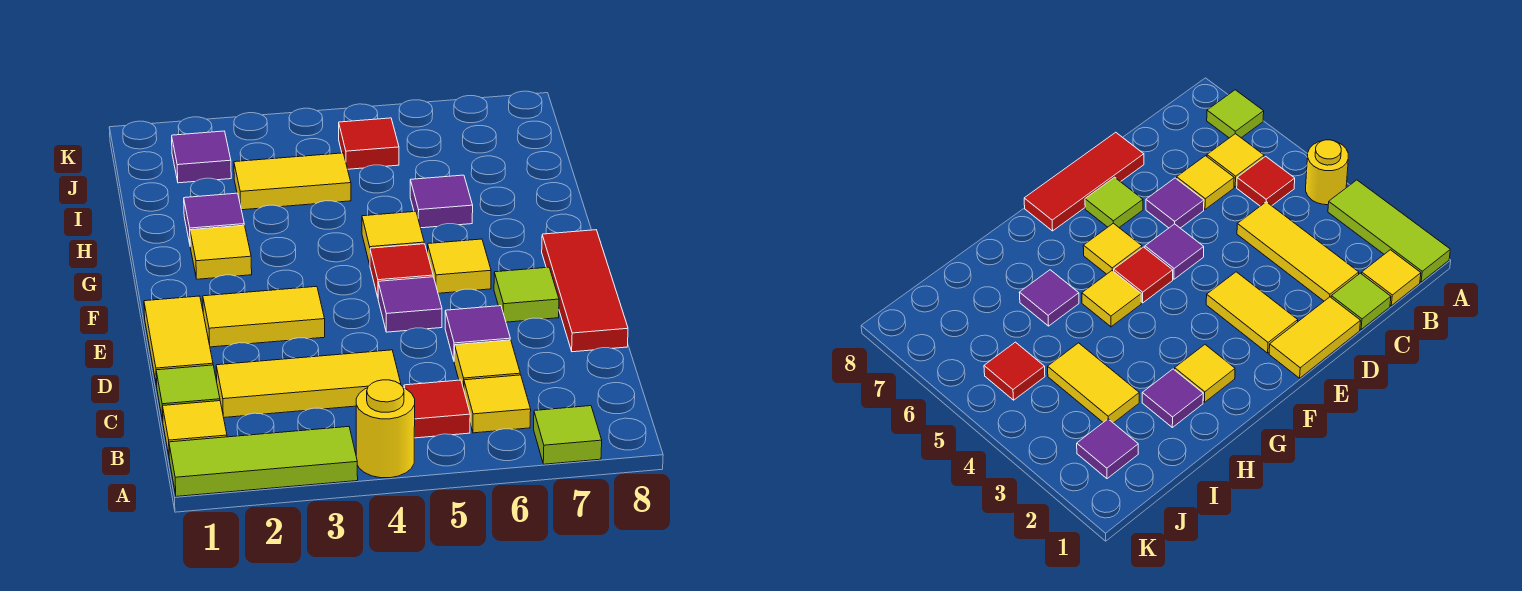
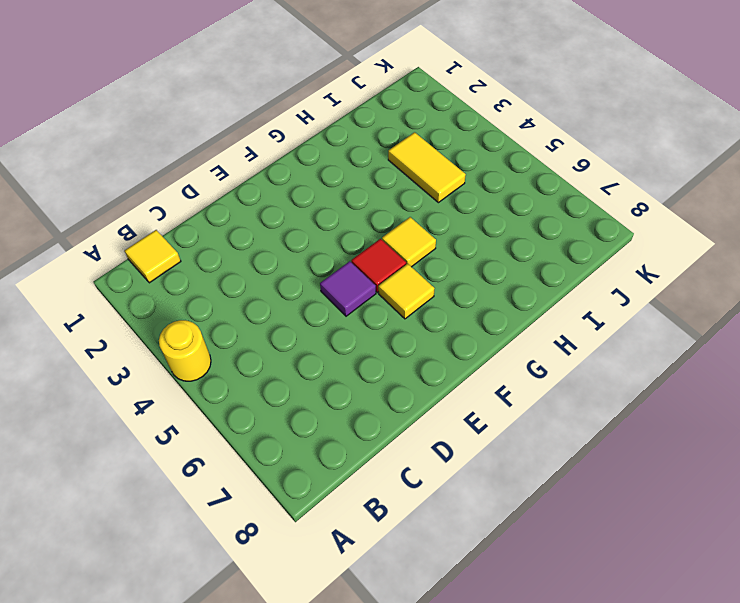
none -> lime 1x3 tile [169,427,358,496]
none -> lime 1x1 tile [534,406,602,464]
none -> red 1x1 tile [404,380,470,438]

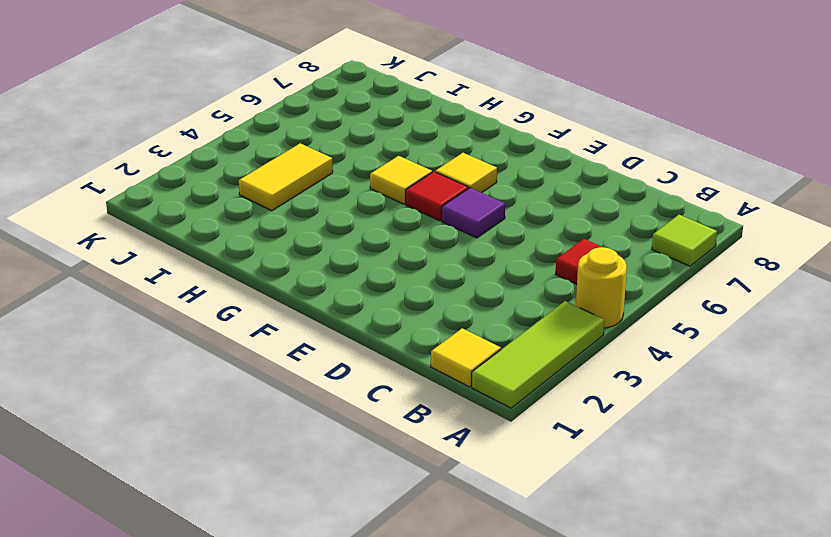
none -> yellow 1x1 tile [464,375,531,433]
none -> lime 1x1 tile [156,365,220,420]
none -> yellow 1x3 tile [216,350,401,417]

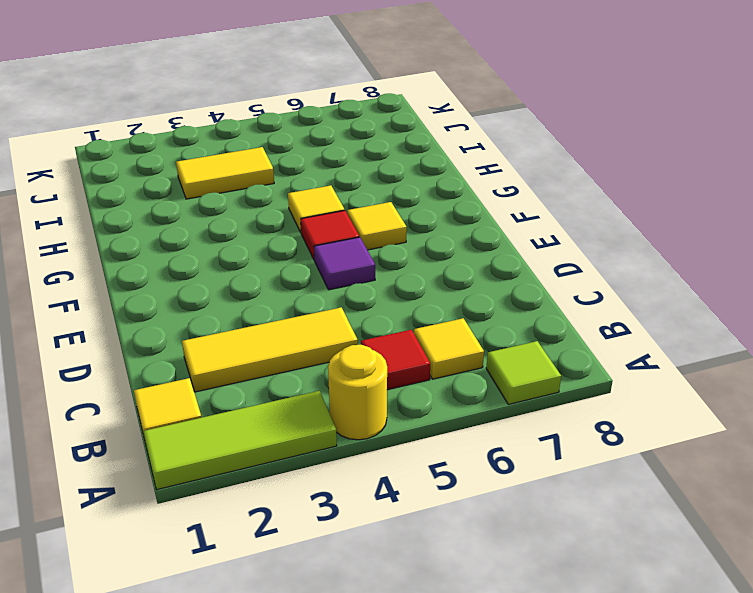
none -> lime 1x1 tile [156,365,220,420]
none -> yellow 1x1 tile [454,340,520,389]
none -> yellow 1x2 tile [144,296,213,385]

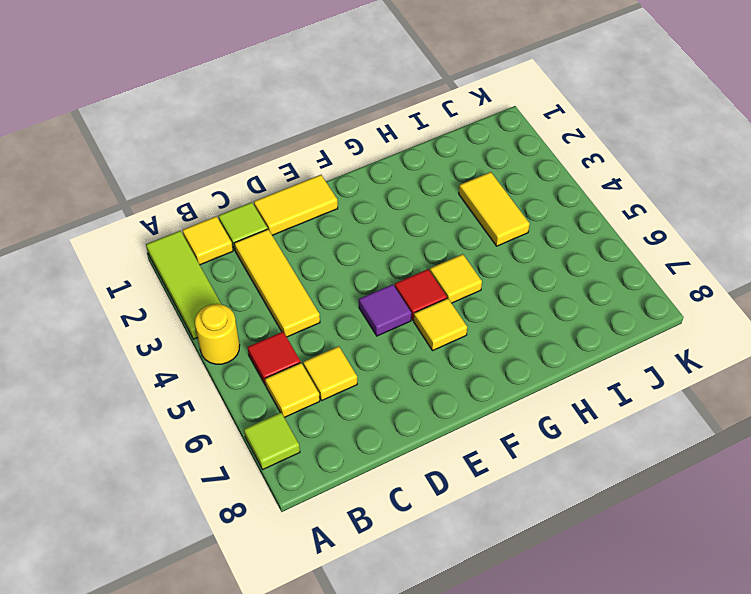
none -> purple 1x1 tile [445,306,510,360]
none -> red 1x3 tile [542,230,628,352]
none -> yellow 1x2 tile [203,286,325,347]

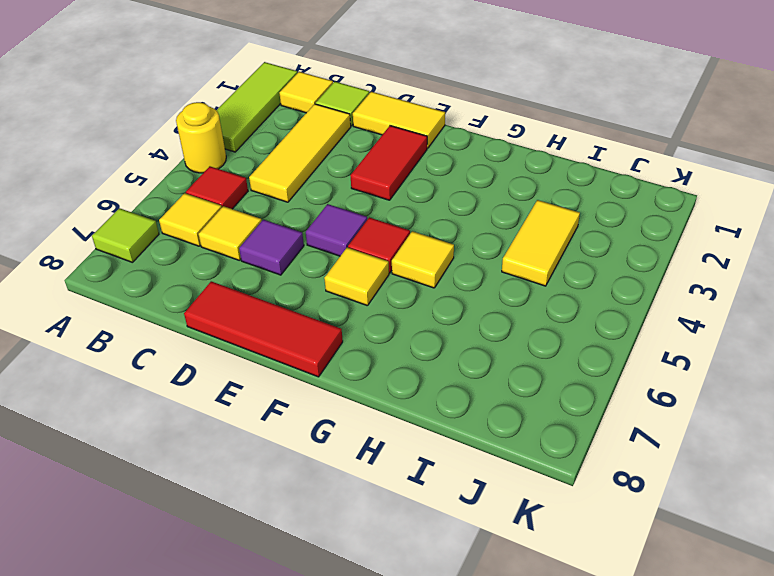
red 1x2 tile [350,126,427,200] -> yellow 1x2 tile [203,286,325,347]
none -> lime 1x1 tile [494,267,559,322]
none -> yellow 1x1 tile [190,225,252,279]
none -> purple 1x1 tile [184,193,244,243]

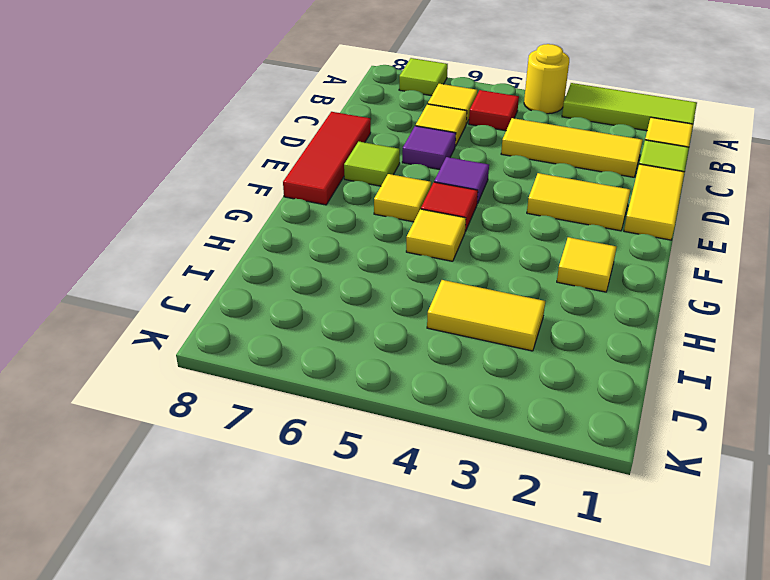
none -> purple 1x1 tile [184,193,244,243]
none -> purple 1x1 tile [410,175,473,228]
none -> purple 1x1 tile [172,131,231,183]

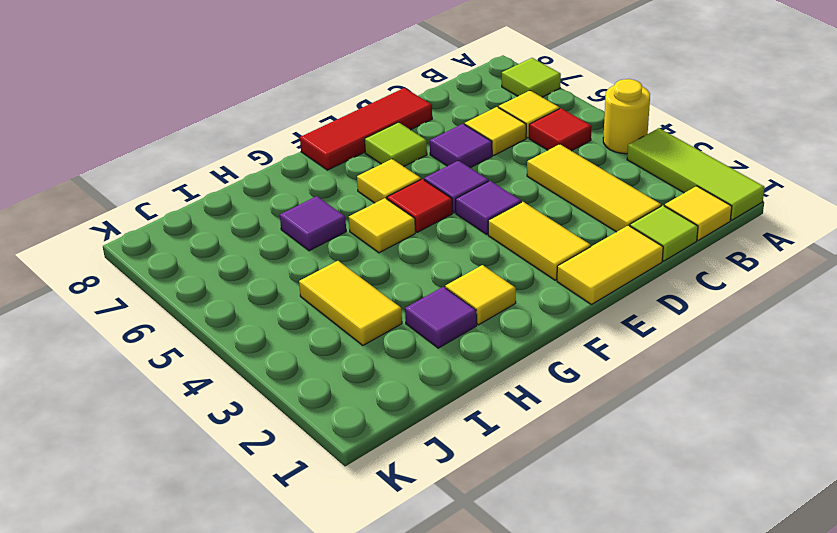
purple 1x1 tile [456,181,521,234] -> purple 1x1 tile moved to [172,131,231,183]
none -> red 1x1 tile [339,118,399,169]

